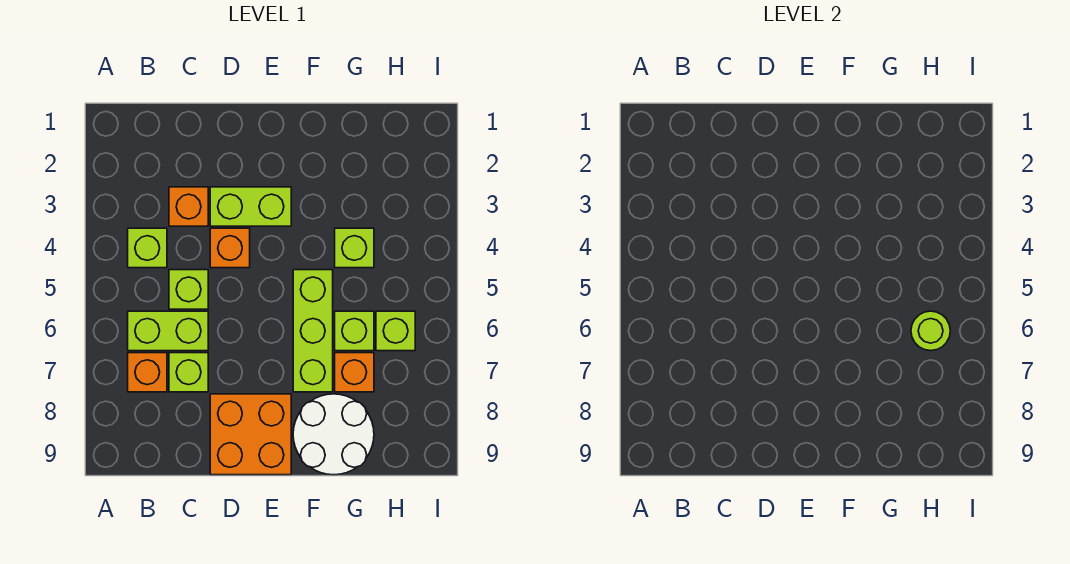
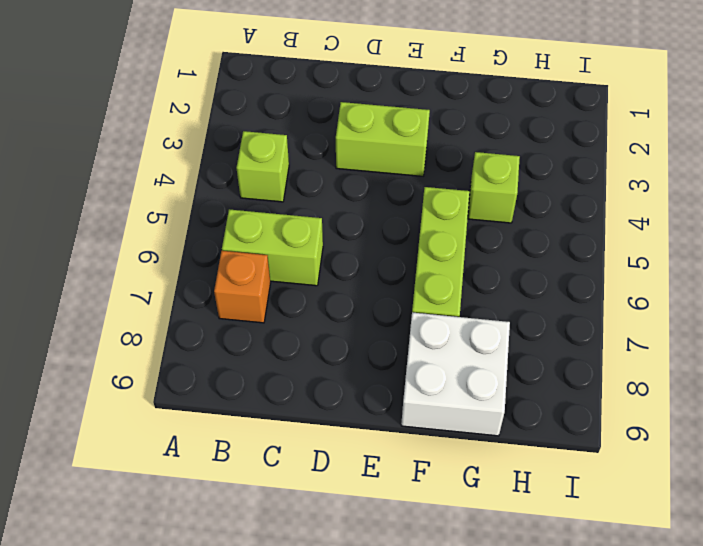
white 2x2 brick [401,312,510,436] -> white 2x2 round brick [293,394,374,475]
none -> orange 1x1 brick [169,187,208,226]
none -> lime 1x1 brick [169,270,208,309]
none -> lime 1x1 brick [169,353,208,392]

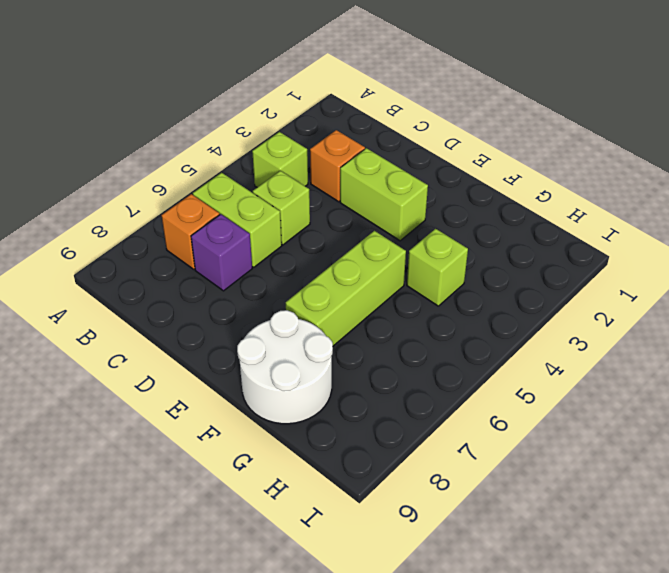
purple 1x1 brick [191,214,252,291] -> lime 1x1 brick [169,353,208,392]
none -> orange 1x1 brick [210,228,250,268]
none -> orange 2x2 brick [210,394,291,475]
none -> lime 1x1 brick [335,311,374,351]

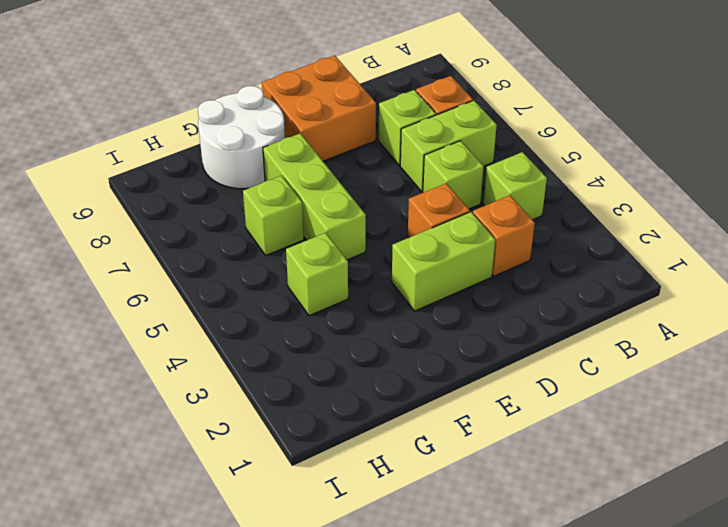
none -> orange 1x1 brick [335,353,374,392]
none -> lime 1x1 brick [376,311,415,351]
none -> lime 1x1 round brick [911,311,950,351]

